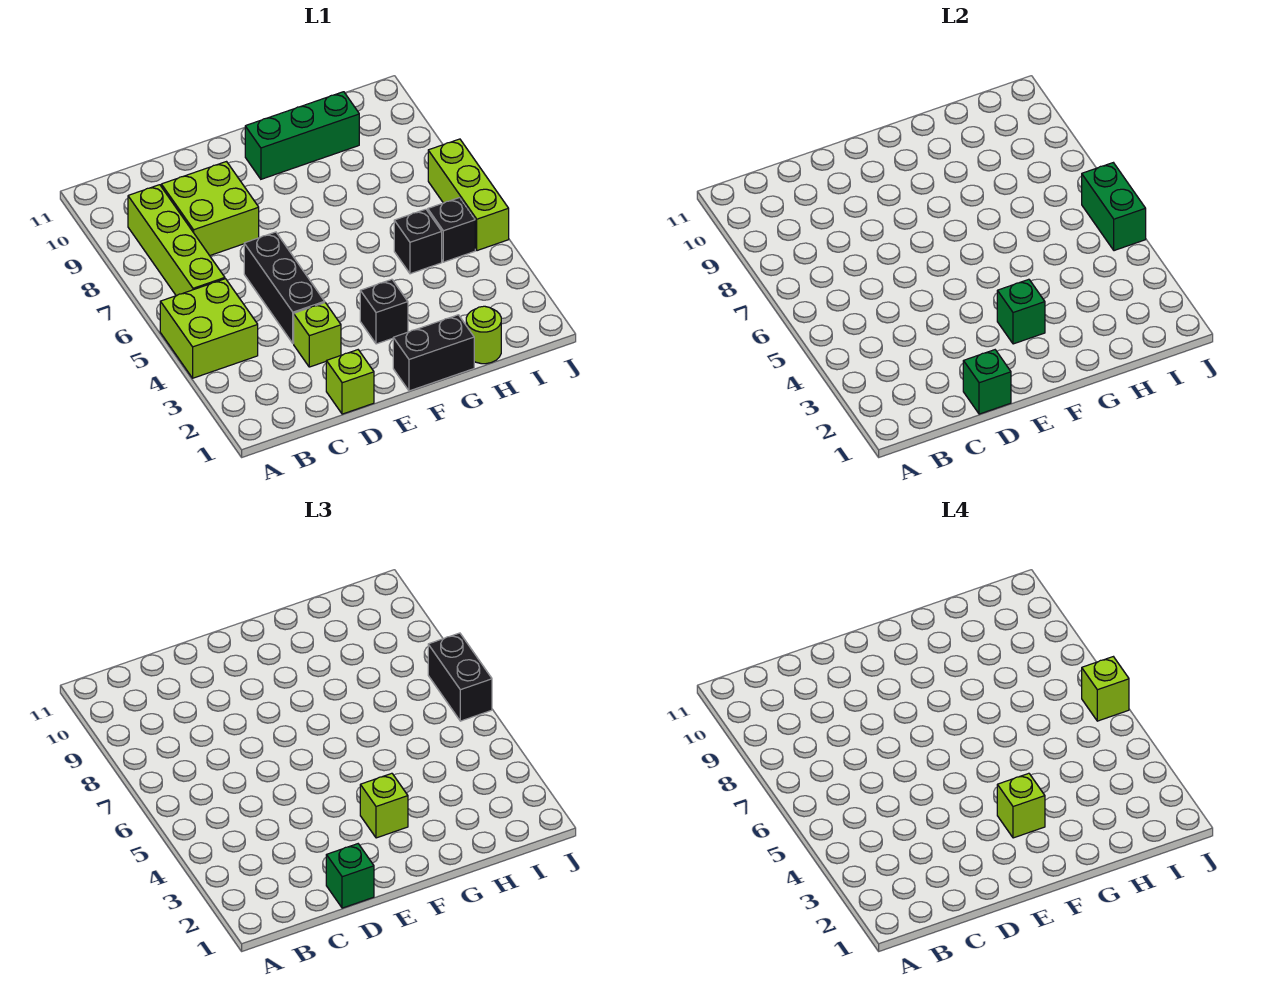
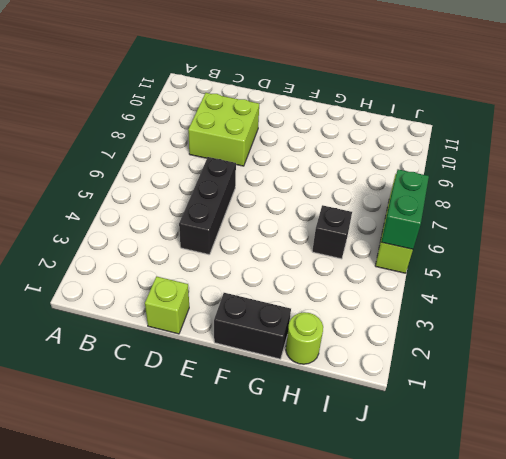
none -> lime 2x2 brick [160,279,258,378]
none -> lime 1x4 brick [128,185,225,296]
none -> lime 1x1 brick [294,303,341,367]

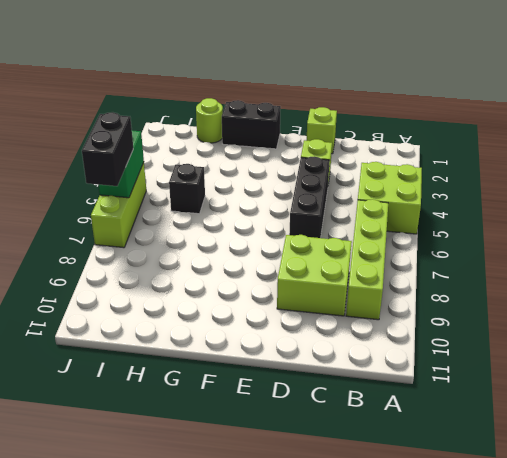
none -> black 1x1 brick [360,279,408,344]
none -> green 1x3 brick [245,92,359,179]
none -> black 1x1 brick [428,198,475,262]

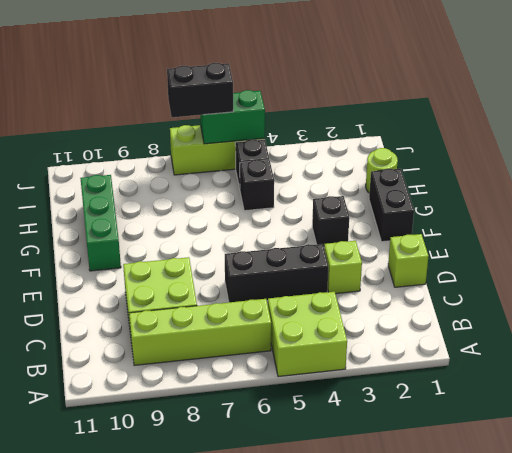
none -> green 1x1 brick [963,350,1011,414]
none -> green 1x1 brick [997,279,1045,344]
none -> green 1x1 brick [326,844,374,908]

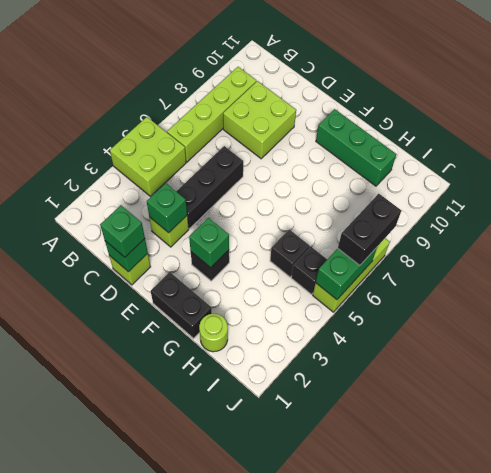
green 1x1 brick [147,183,187,233] -> none
none -> lime 1x1 brick [360,773,408,838]
none -> lime 1x1 brick [997,773,1045,838]
none -> lime 1x1 brick [1082,657,1129,721]

